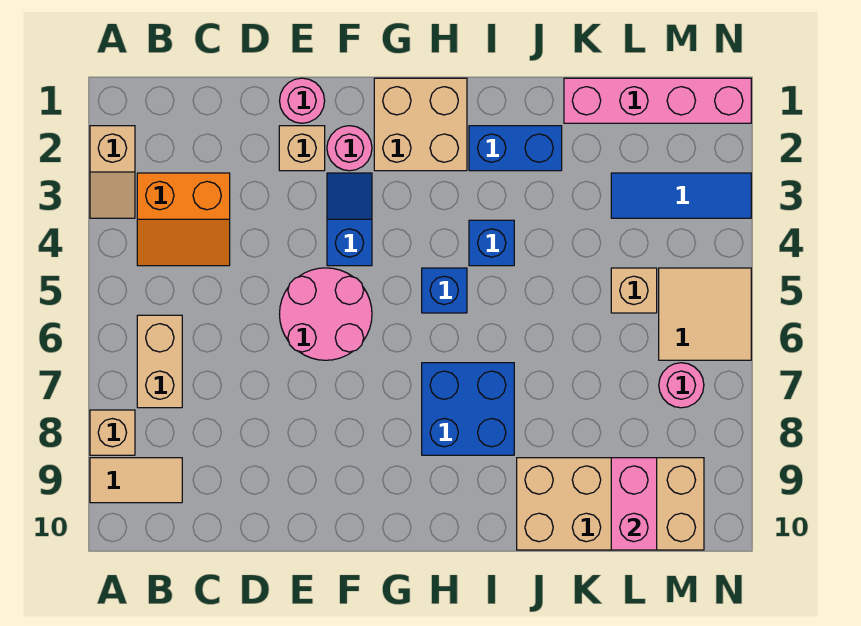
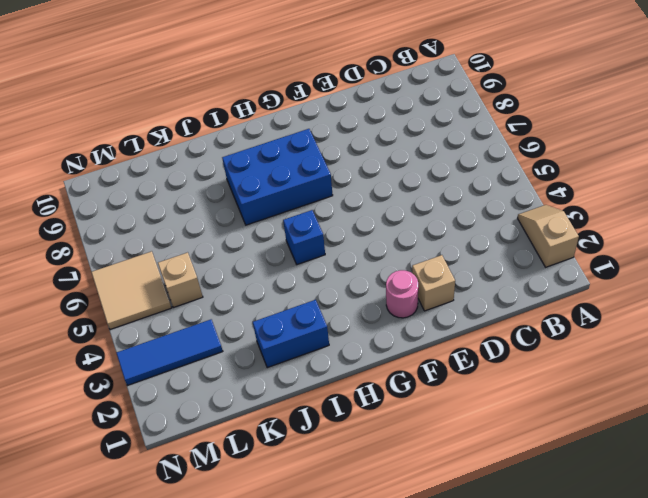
blue 2x3 brick [222,129,333,225] -> blue 2x2 brick [422,363,514,455]
none -> tan 1x1 brick [90,410,135,455]
none -> tan 1x2 tile [90,458,182,503]
none -> orange 2x2 slope [137,173,230,266]

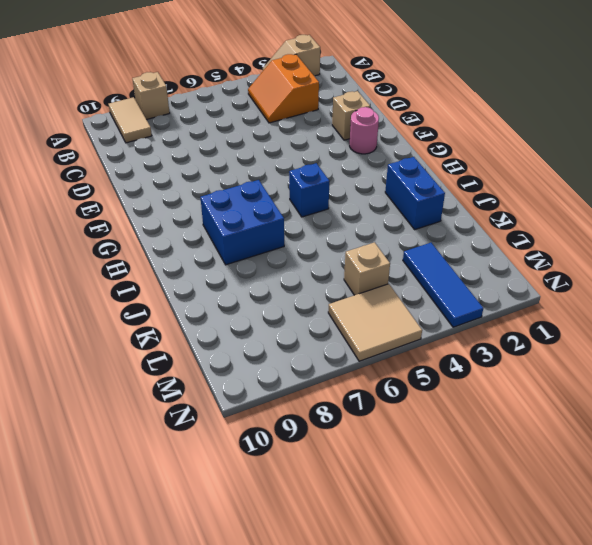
none -> tan 1x2 brick [137,315,182,408]
none -> pink 1x1 round brick [280,78,325,123]
none -> pink 2x2 round brick [280,268,372,360]

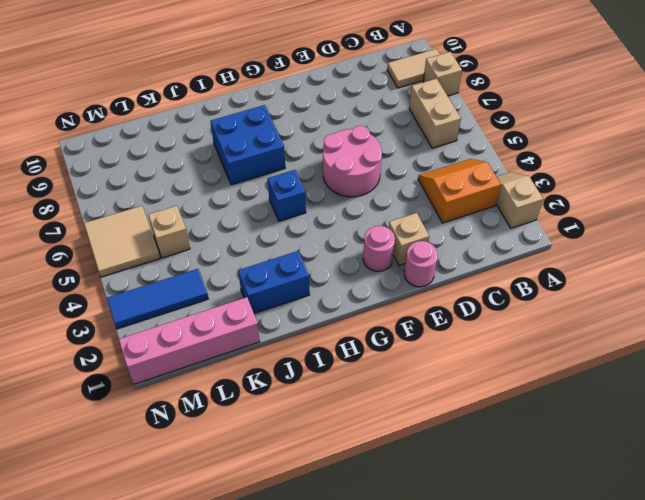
none -> blue 1x2 slope [327,173,372,266]
none -> tan 2x2 brick [374,78,467,171]
none -> blue 1x1 brick [469,220,514,266]

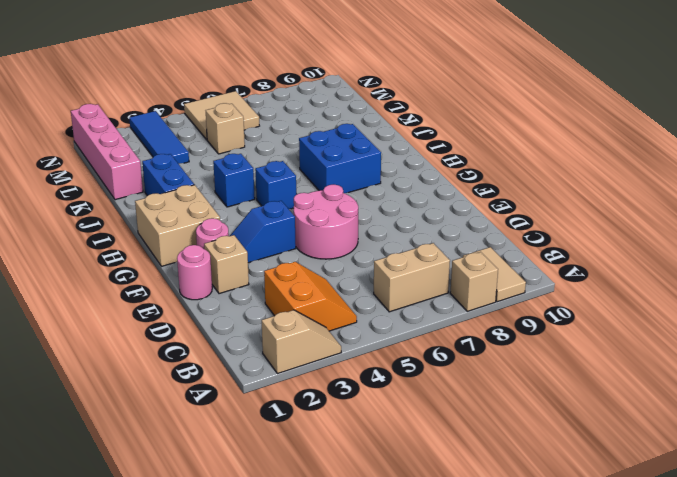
none -> tan 2x4 brick [517,458,704,550]
none -> pink 1x1 round brick [659,363,704,408]
none -> pink 1x2 brick [611,458,657,550]

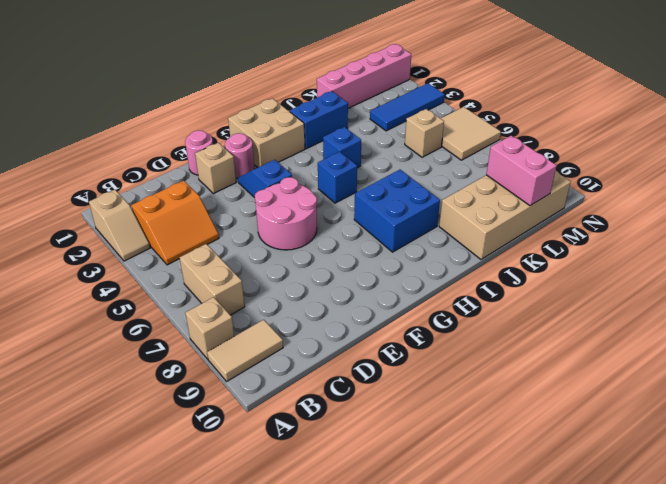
none -> pink 1x1 round brick [659,363,704,408]

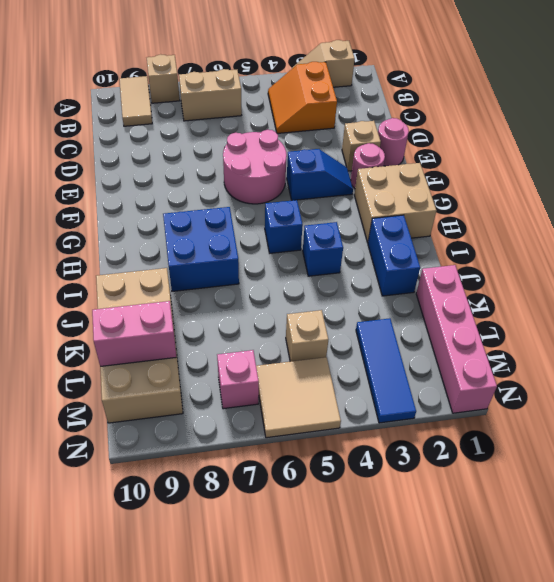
pink 1x1 brick [217,350,259,409] -> pink 1x1 round brick [659,363,704,408]

